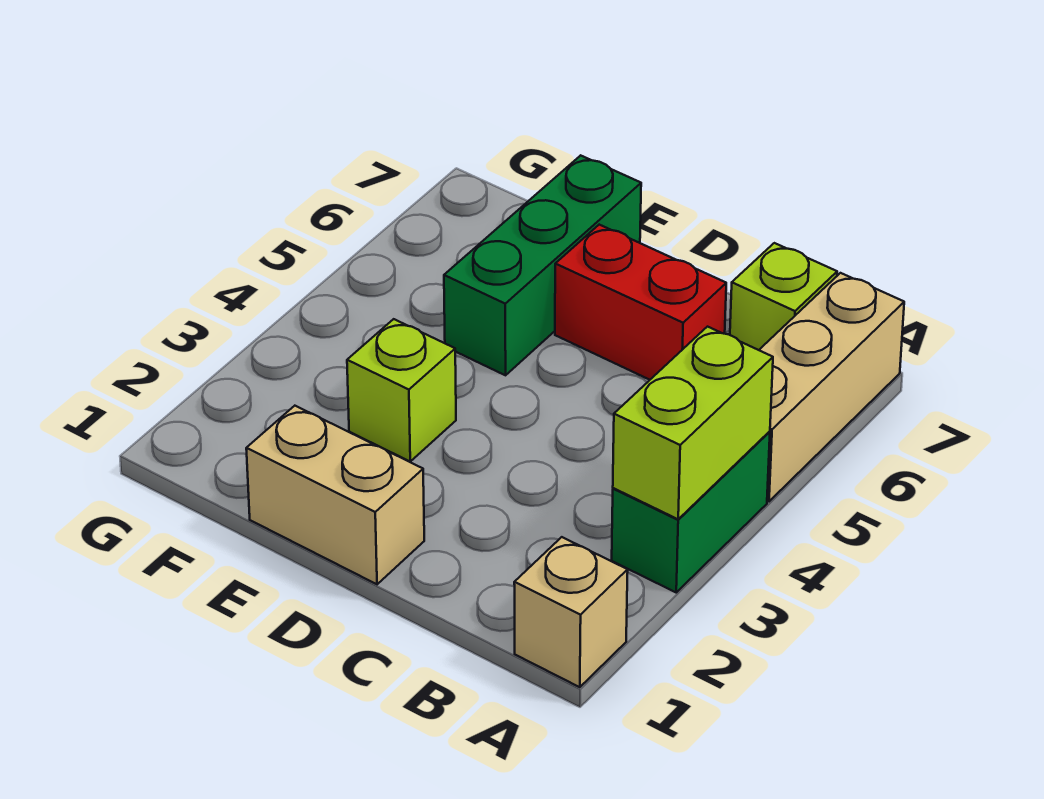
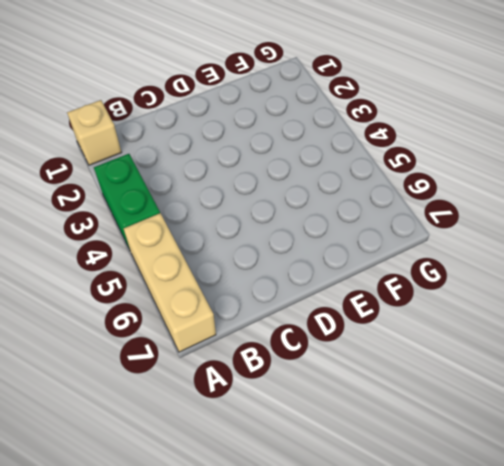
none -> lime 1x1 brick [730,243,837,350]
none -> red 1x2 brick [555,225,726,380]

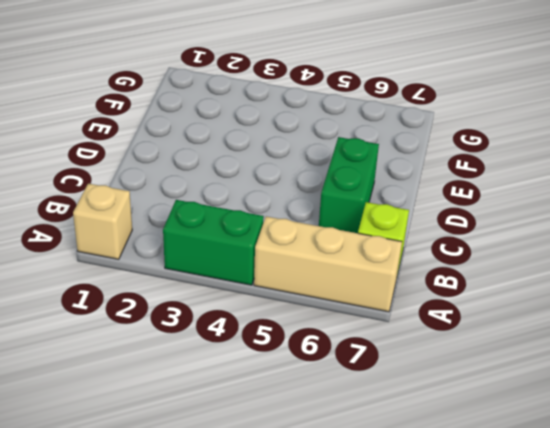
green 1x2 brick [319,137,379,233] -> red 1x2 brick [555,225,726,380]
none -> tan 1x2 brick [246,406,424,584]
none -> lime 1x1 brick [347,319,456,461]

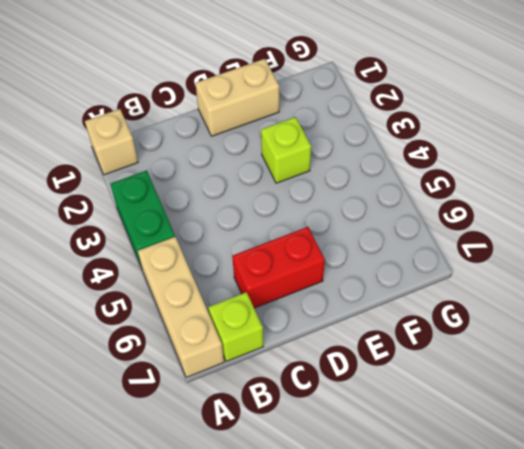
none -> green 1x3 brick [444,155,641,375]
none -> lime 1x2 brick [613,327,773,519]

